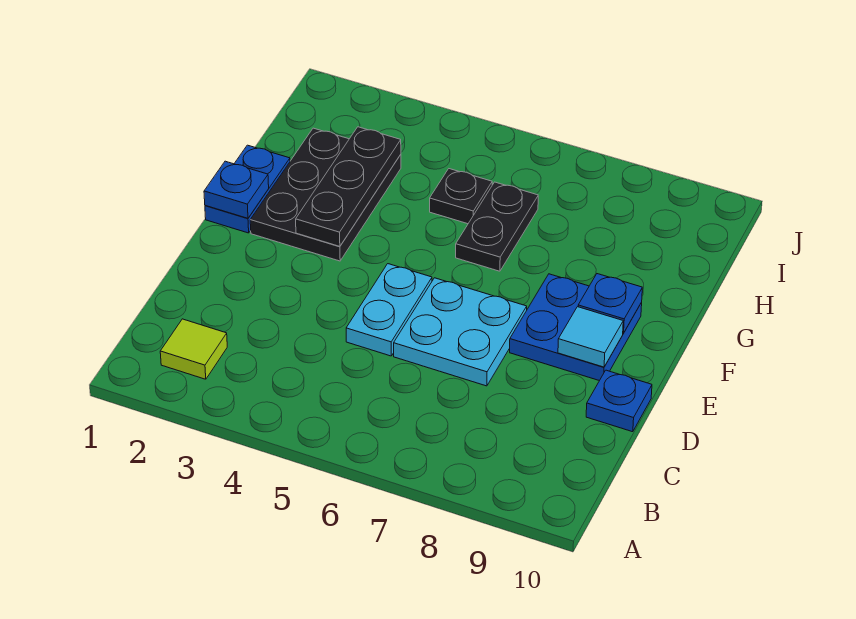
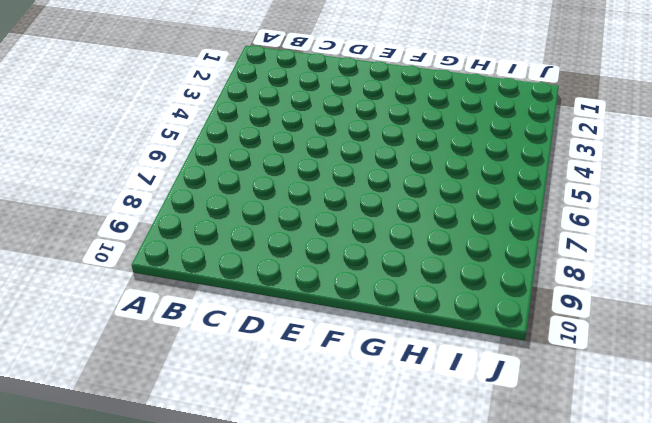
none -> lime 1x1 tile [160,319,227,379]
none -> cyan 1x2 plate [346,264,432,356]
none -> cyan 2x2 plate [394,278,527,386]

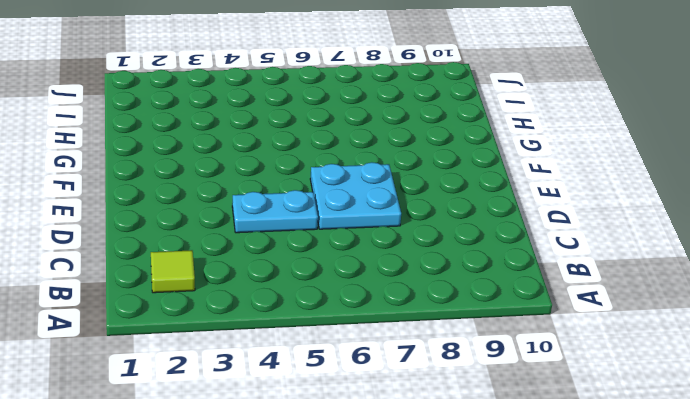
cyan 1x2 plate [232,190,318,233] -> cyan 1x2 plate turned to [346,264,432,356]
none -> blue 1x1 plate [586,370,652,432]
none -> blue 2x2 plate [510,274,642,381]
none -> blue 1x2 plate [205,145,290,233]

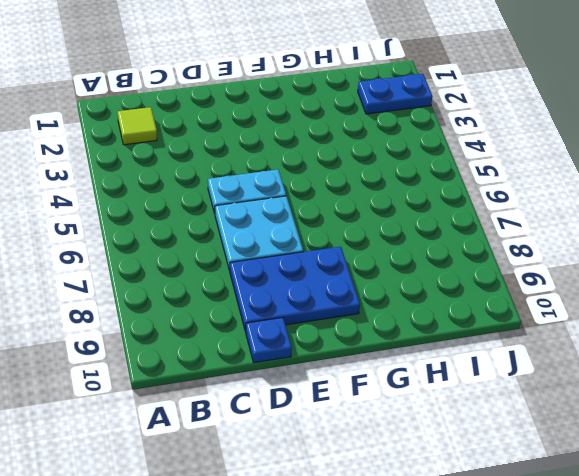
blue 2x3 plate [230,247,360,331] -> blue 2x2 plate [510,274,642,381]
blue 1x2 plate [358,74,433,114] -> blue 1x2 plate moved to [205,145,290,233]
none -> black 2x3 plate [250,128,401,261]
none -> black 1x2 plate [456,182,538,271]
none -> black 1x1 plate [430,169,492,224]

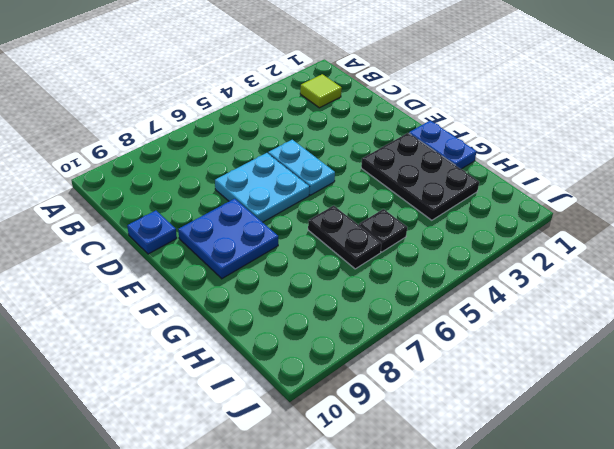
none -> cyan 1x1 tile [558,307,623,367]
none -> blue 1x1 plate [204,161,269,218]
none -> black 1x3 plate [296,127,401,246]

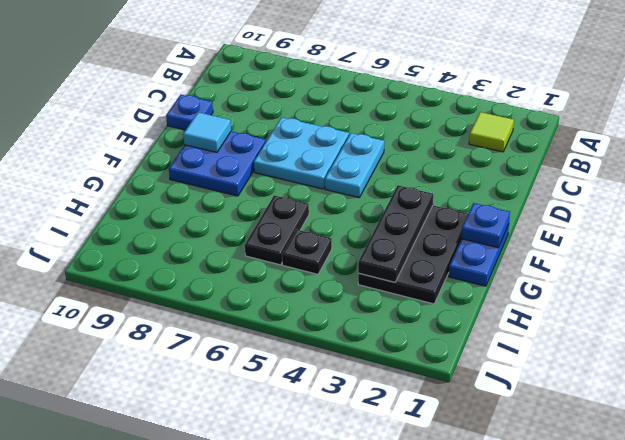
none -> blue 1x1 plate [578,274,642,333]

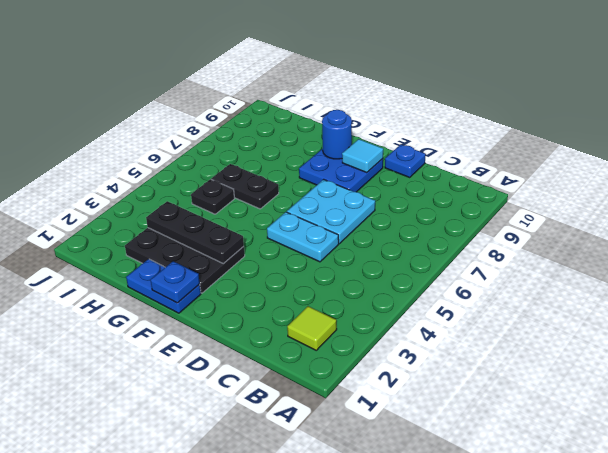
blue 1x1 round brick [322,110,352,159] -> blue 1x1 plate [578,274,642,333]

